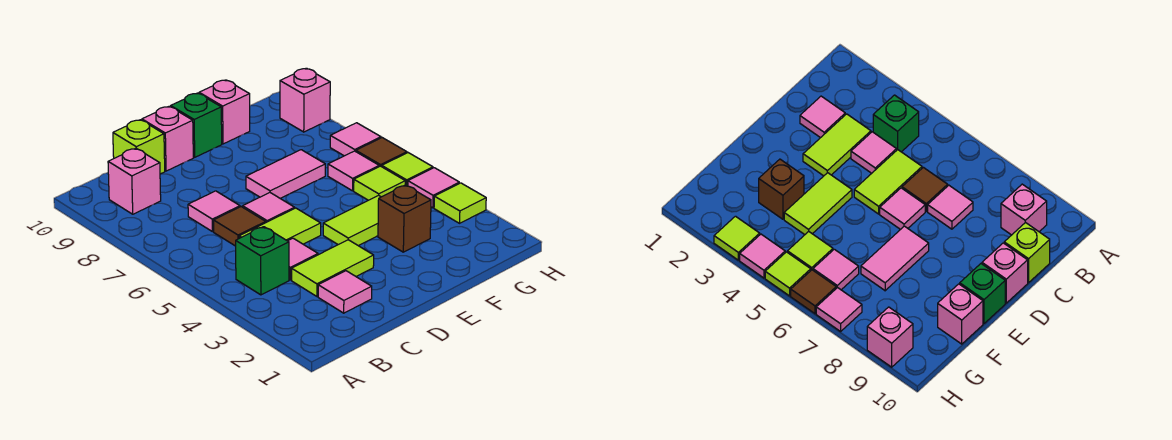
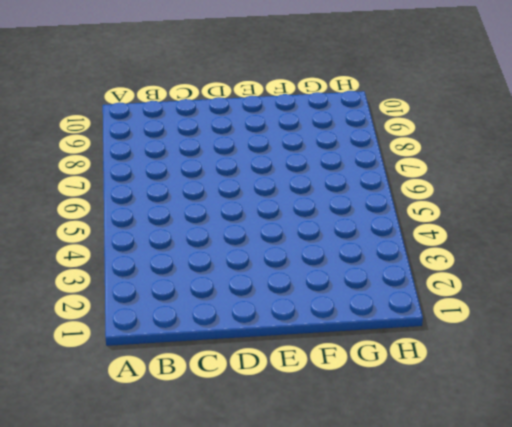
none -> green 1x1 brick [236,227,289,295]
none -> pink 1x1 brick [108,148,161,214]
none -> pink 1x1 tile [318,271,372,313]

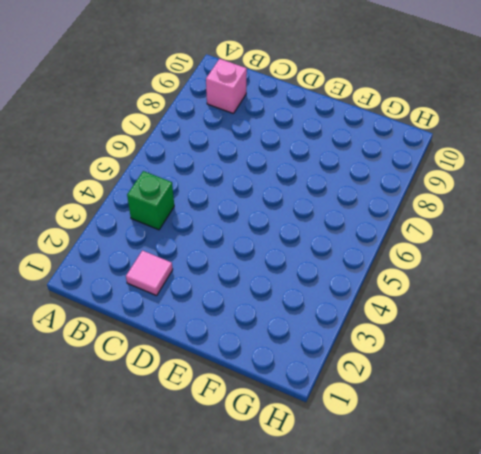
none -> lime 1x2 tile [292,240,374,296]
none -> pink 1x1 tile [288,238,318,280]
none -> lime 1x2 tile [239,208,321,244]

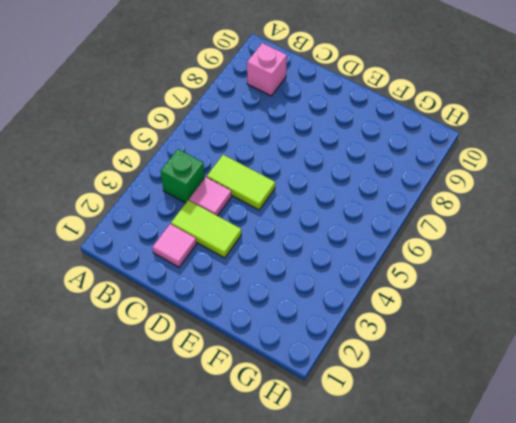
none -> brown 1x1 tile [214,207,266,246]
none -> pink 1x1 tile [188,191,240,232]
none -> lime 1x1 brick [113,120,165,174]

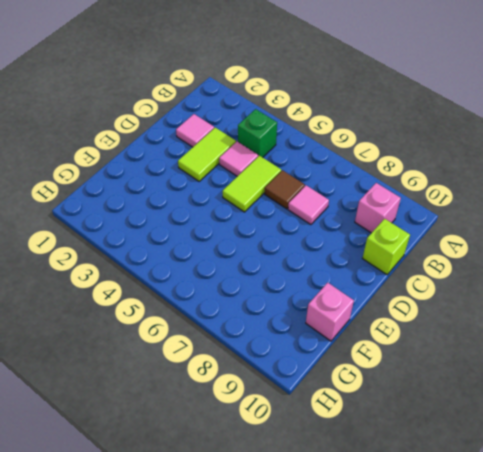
none -> pink 1x1 tile [243,193,295,222]
none -> pink 1x1 brick [142,106,193,171]
none -> lime 1x2 tile [323,195,381,246]

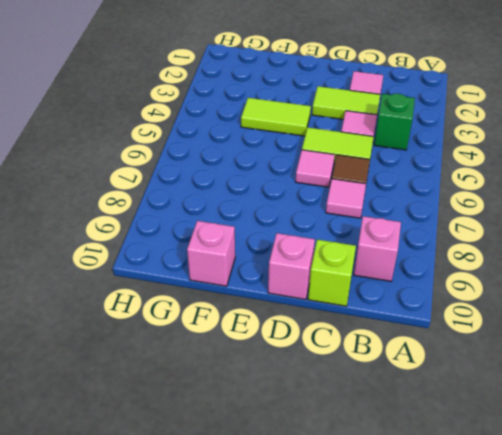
none -> pink 1x2 tile [246,150,325,199]
none -> green 1x1 brick [171,93,222,157]
none -> brown 1x1 brick [378,185,431,252]

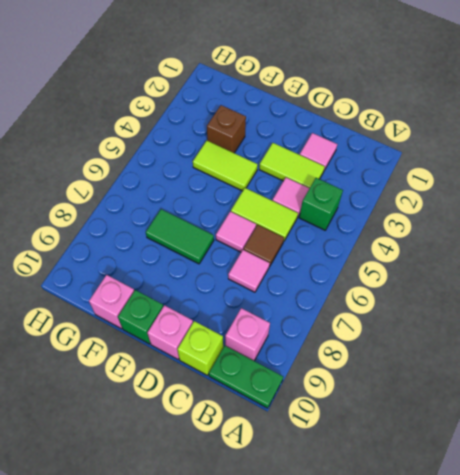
green 1x2 plate [209,346,283,408] -> none
green 1x2 tile [146,209,214,264] -> pink 1x2 tile [246,150,325,199]
none -> lime 1x1 tile [354,166,405,200]
none -> pink 1x1 tile [328,151,379,191]
none -> lime 1x1 tile [434,183,486,223]

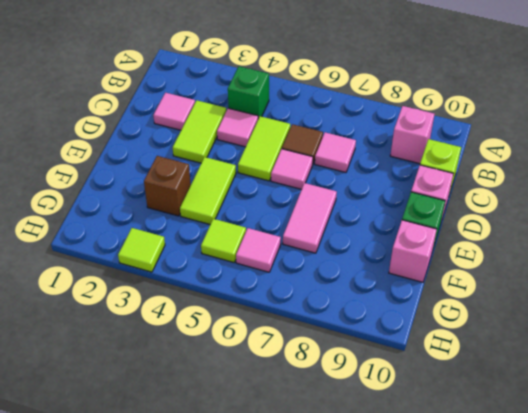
none -> pink 1x1 tile [408,168,459,208]
none -> lime 1x1 tile [382,153,433,186]
none -> brown 1x1 tile [356,138,407,167]

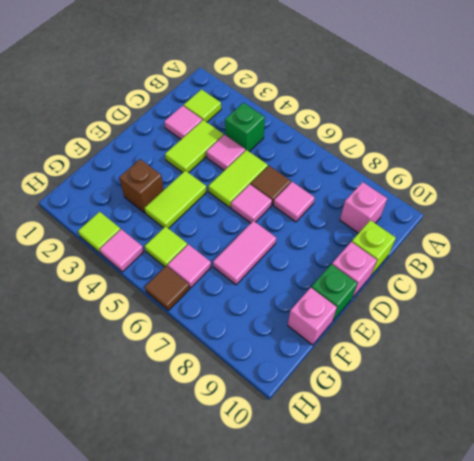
lime 1x1 tile [184,90,221,122] -> lime 1x1 tile moved to [382,153,433,186]
none -> pink 1x1 tile [330,123,381,156]
none -> pink 1x1 brick [280,68,330,132]

